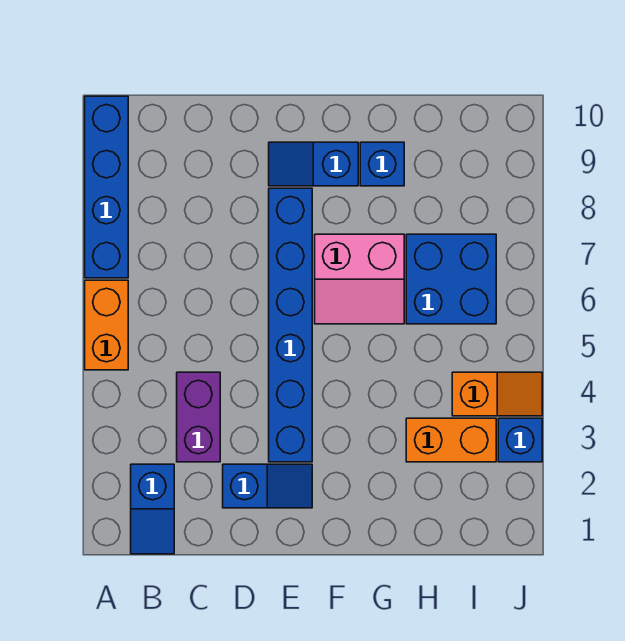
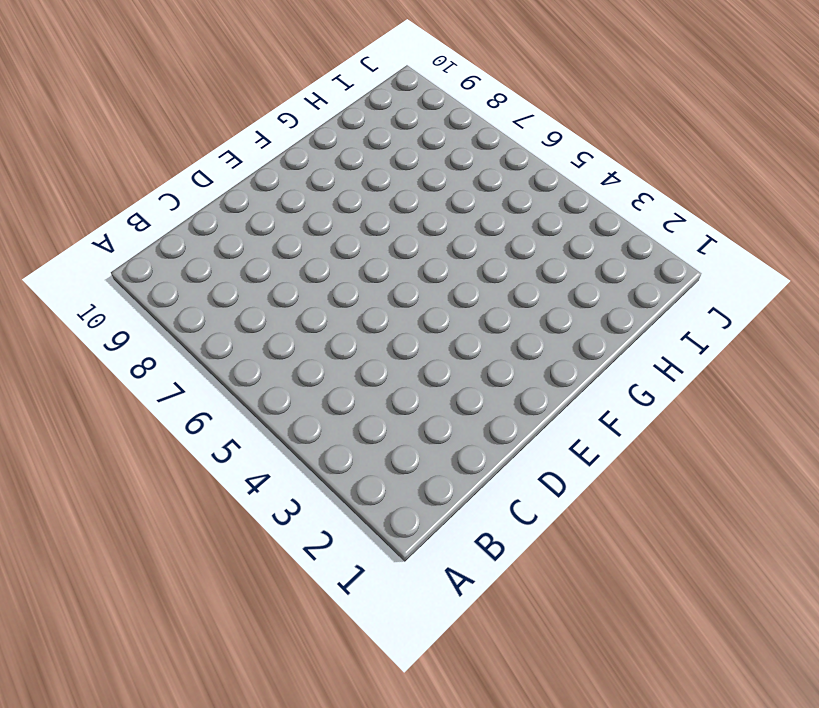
none -> orange 1x2 brick [85,280,128,370]
none -> blue 1x4 brick [85,96,128,278]
none -> blue 1x2 slope [131,464,174,554]

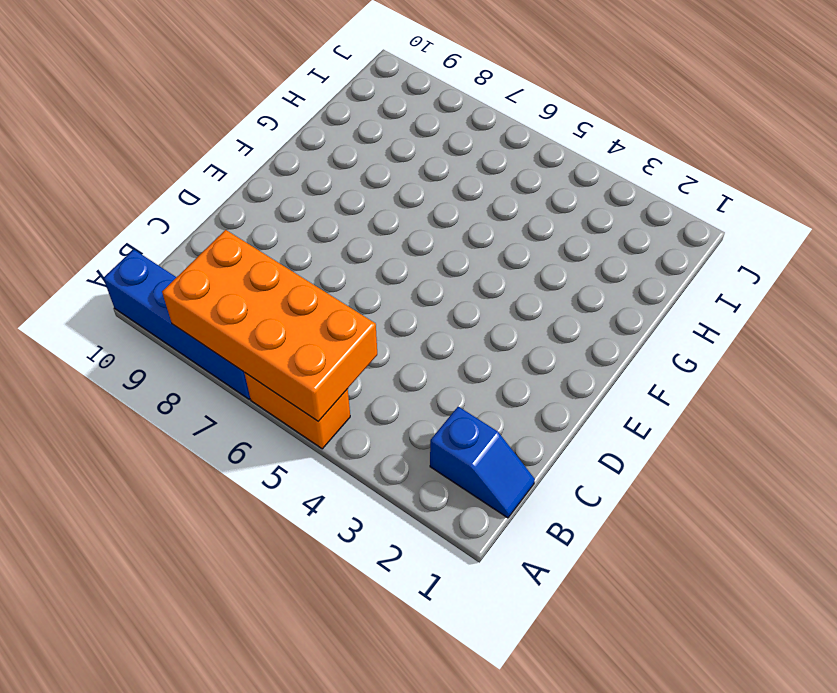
orange 2x4 brick [162,230,377,421] -> none
none -> purple 1x2 brick [177,372,220,462]
none -> blue 1x2 slope [223,464,312,508]
none -> blue 1x6 brick [269,188,312,462]

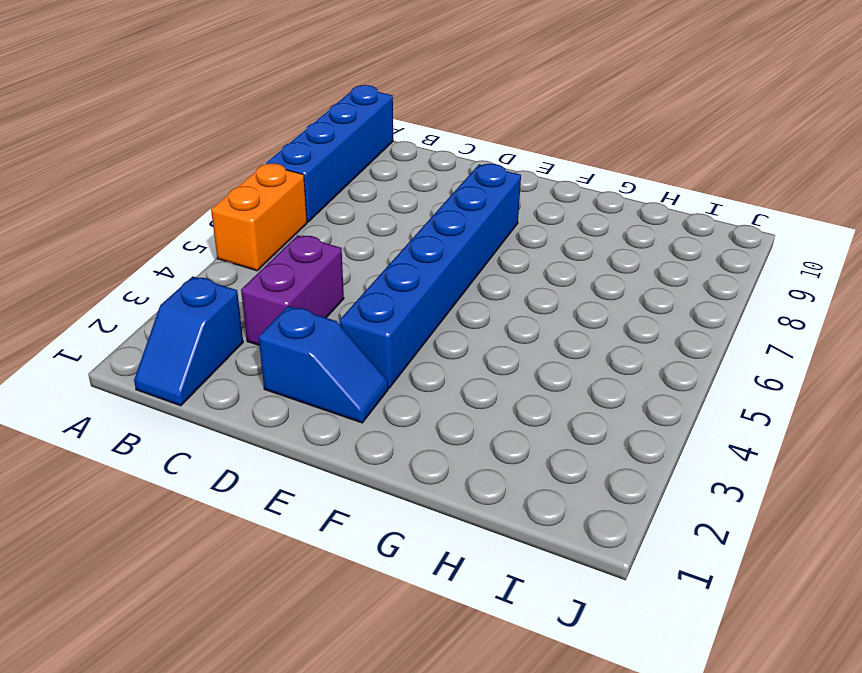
none -> blue 1x2 slope [269,142,358,186]
none -> pink 2x2 slope [315,234,404,324]
none -> blue 1x1 brick [360,142,404,186]

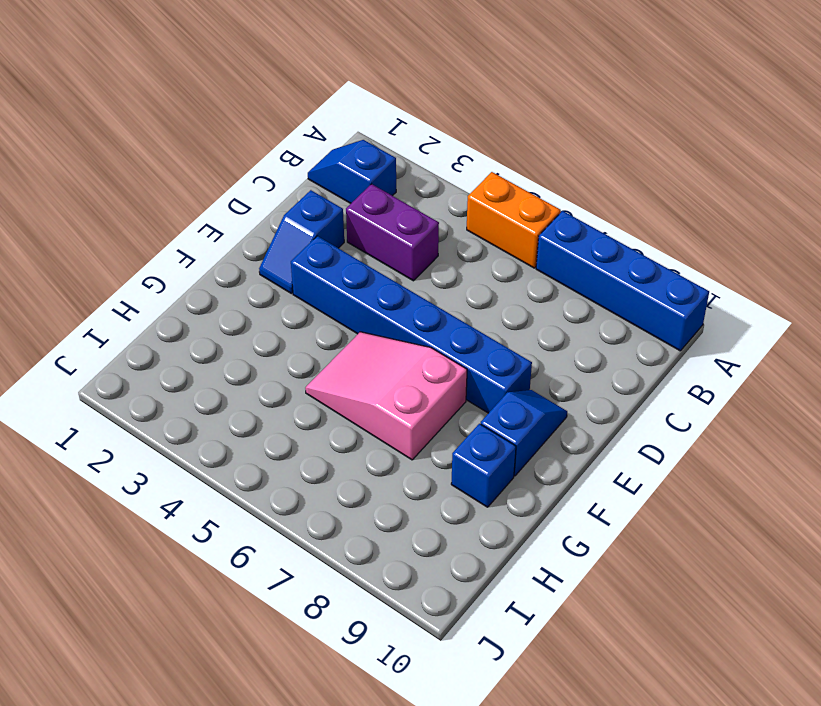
pink 2x3 slope [305,332,467,460] -> pink 2x2 slope [315,234,404,324]
none -> orange 1x2 brick [406,418,496,462]
none -> blue 2x2 brick [406,234,496,324]
none -> orange 1x2 slope [452,372,542,416]

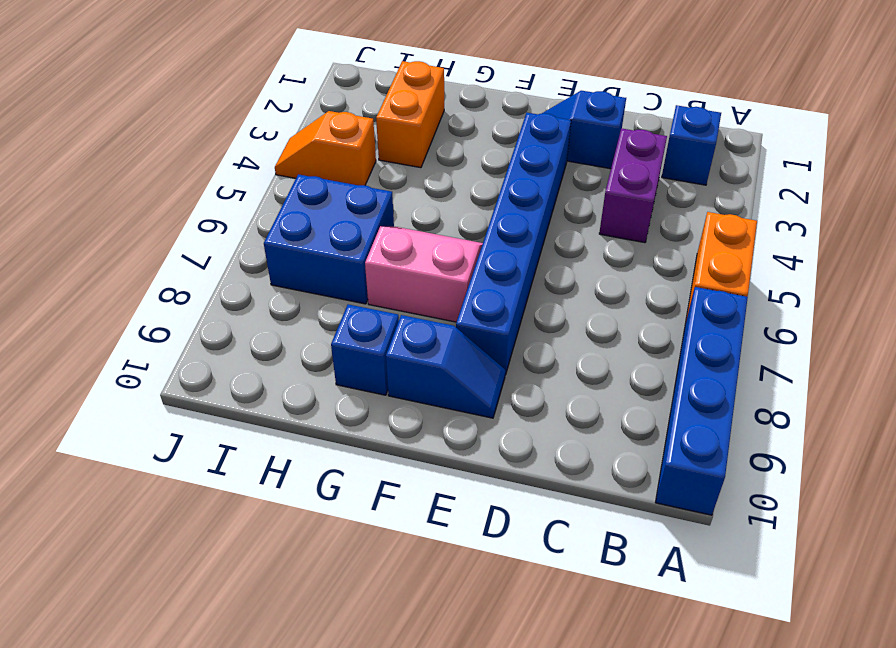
orange 1x2 brick [376,61,444,168] -> orange 1x2 brick turned to [406,418,496,462]
none -> blue 1x1 brick [498,418,542,462]

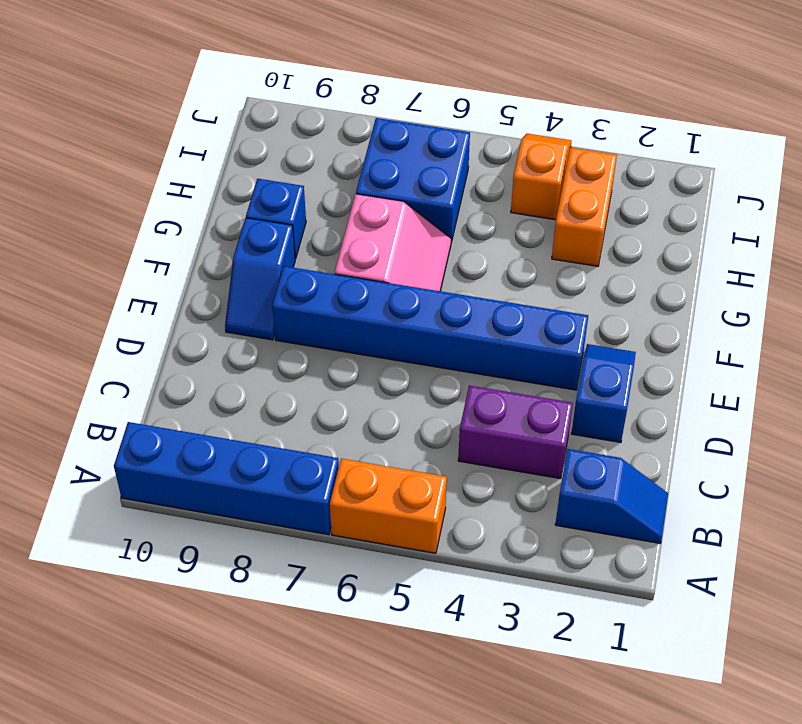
none -> blue 1x1 brick [498,418,542,462]

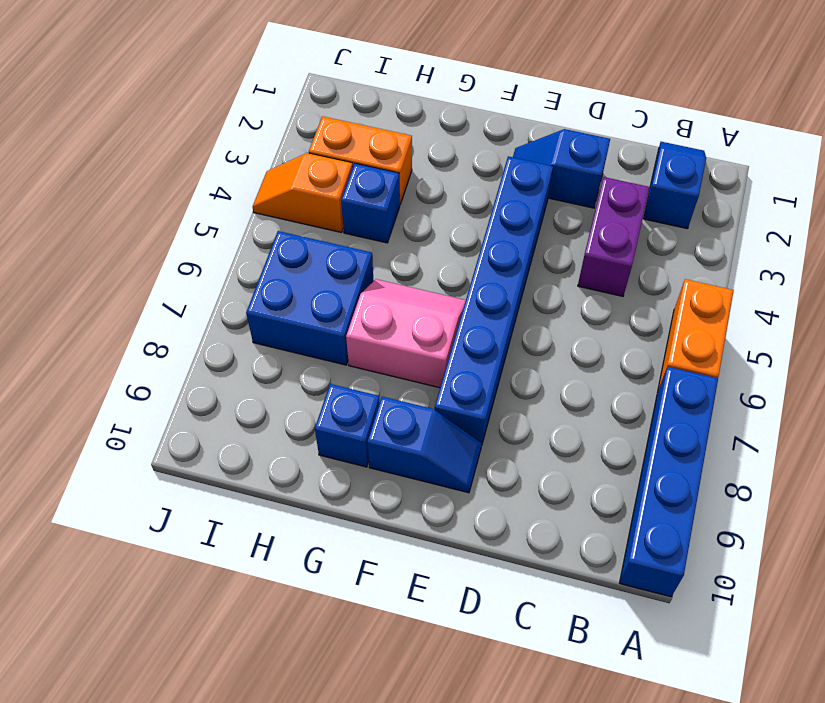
blue 1x1 brick [341,164,400,243] -> blue 1x1 brick moved to [498,418,542,462]

